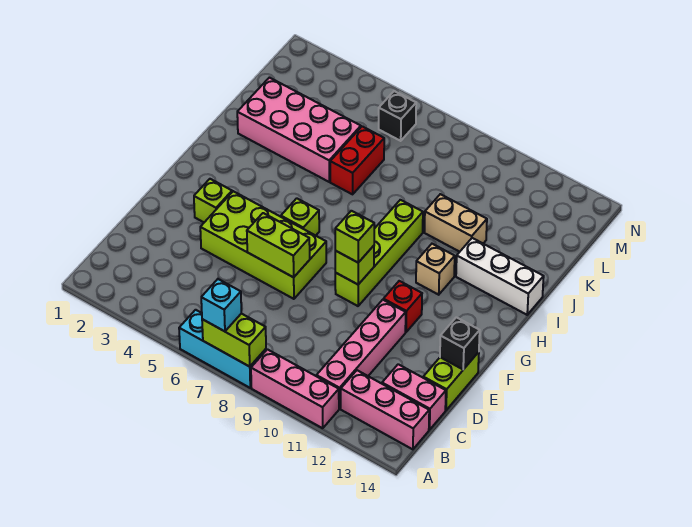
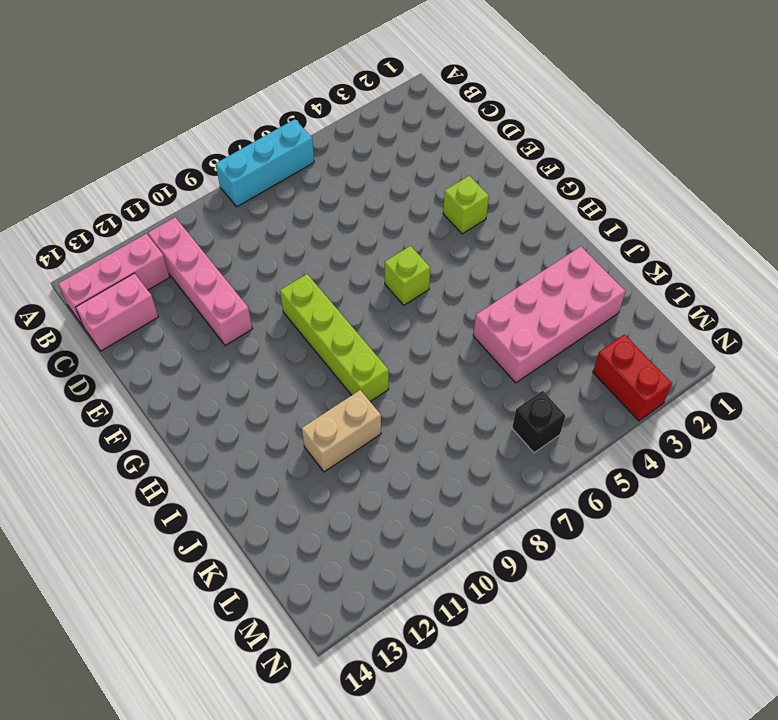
red 1x2 brick [593,334,672,421] -> red 1x2 brick moved to [330,126,384,194]
none -> pink 1x3 brick [251,349,339,428]
none -> lime 1x2 brick [423,352,479,410]
none -> lime 2x4 brick [200,191,326,299]

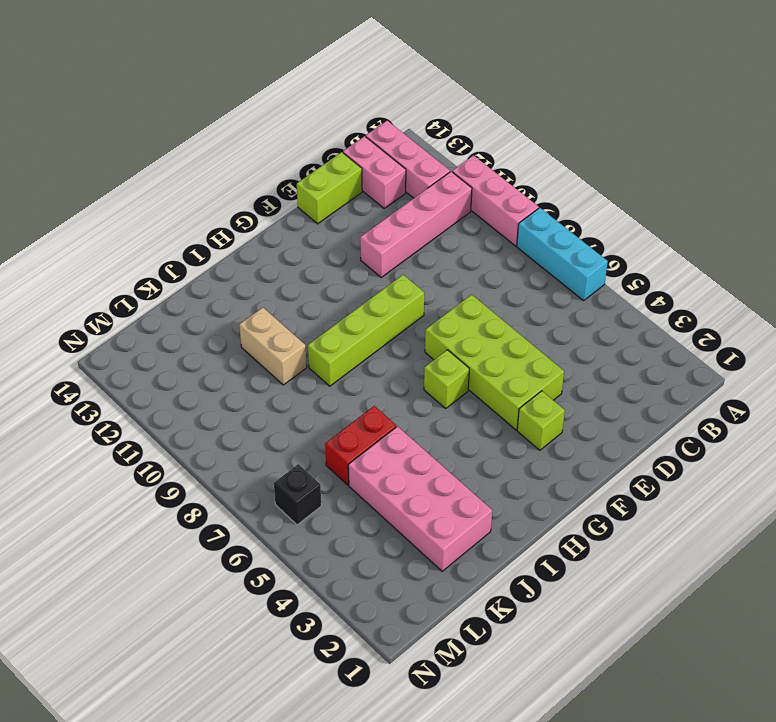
none -> red 1x1 brick [383,281,422,332]
none -> tan 1x1 brick [416,244,455,295]
none -> white 1x3 brick [456,238,544,315]

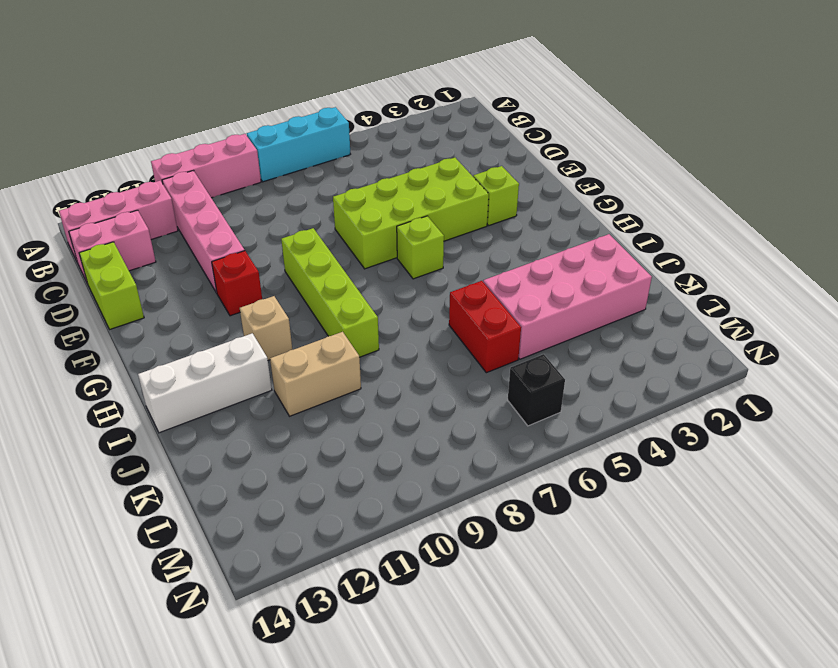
none -> lime 1x2 brick [202,314,266,367]
none -> lime 1x2 brick [247,213,310,277]
none -> black 1x1 brick [440,317,480,369]

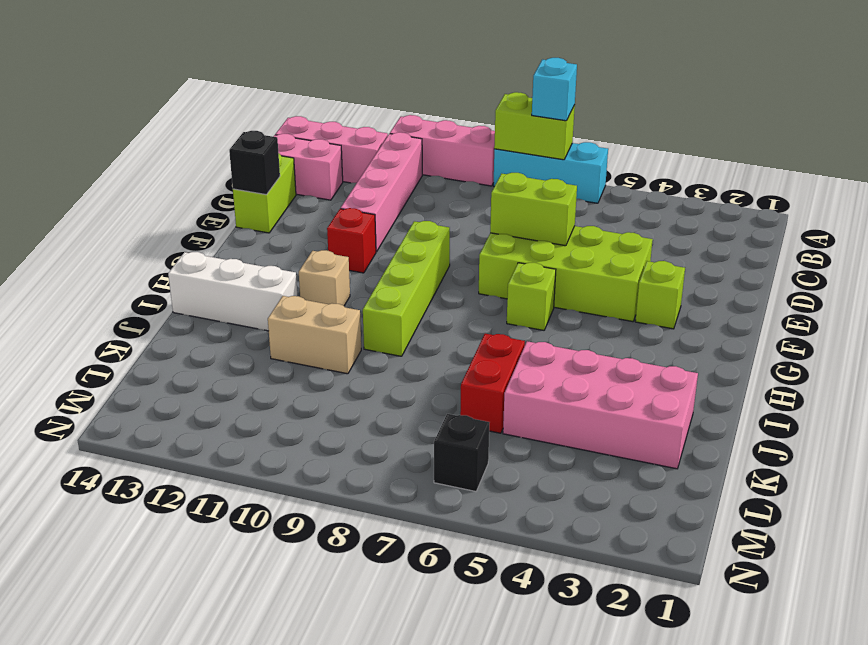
none -> lime 1x1 brick [335,246,374,284]
none -> lime 1x1 brick [335,211,374,263]

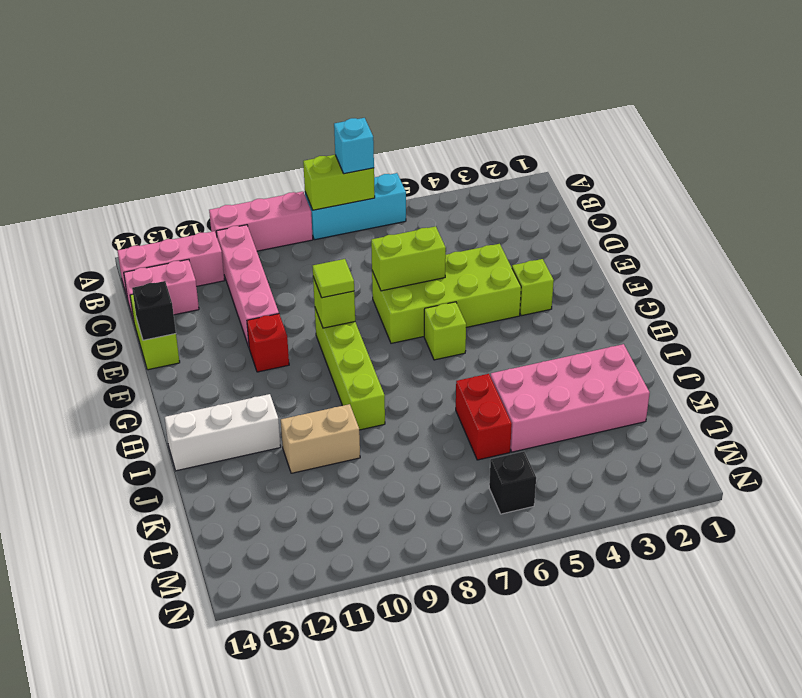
lime 1x1 tile [313,259,354,298] -> lime 1x1 brick [335,211,374,263]
none -> tan 1x1 brick [416,244,455,295]

